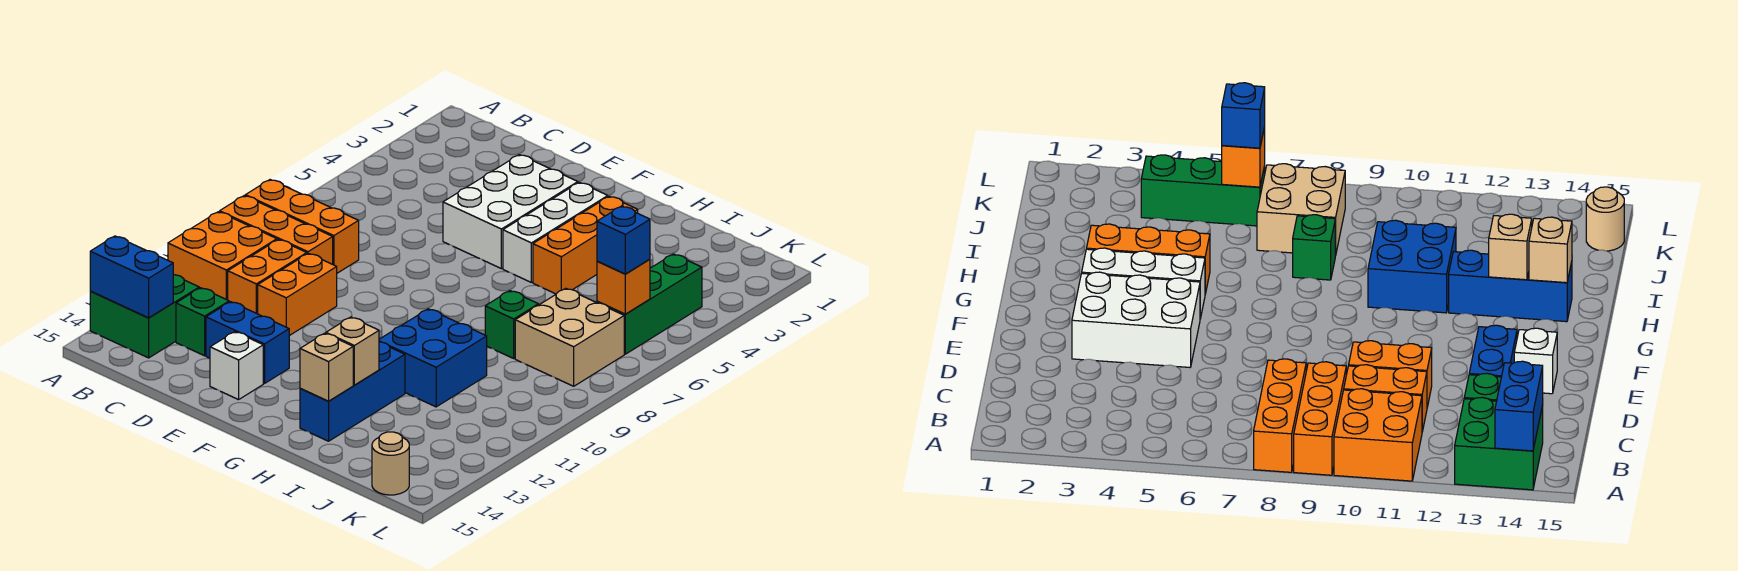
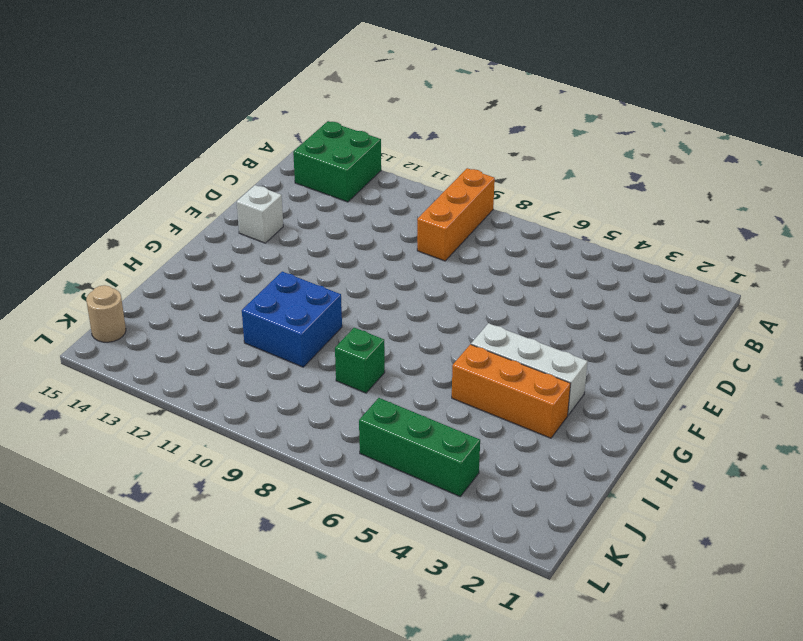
none -> orange 1x3 brick [245,180,359,273]
none -> orange 2x2 brick [168,212,277,300]
none -> orange 1x2 brick [228,239,307,314]

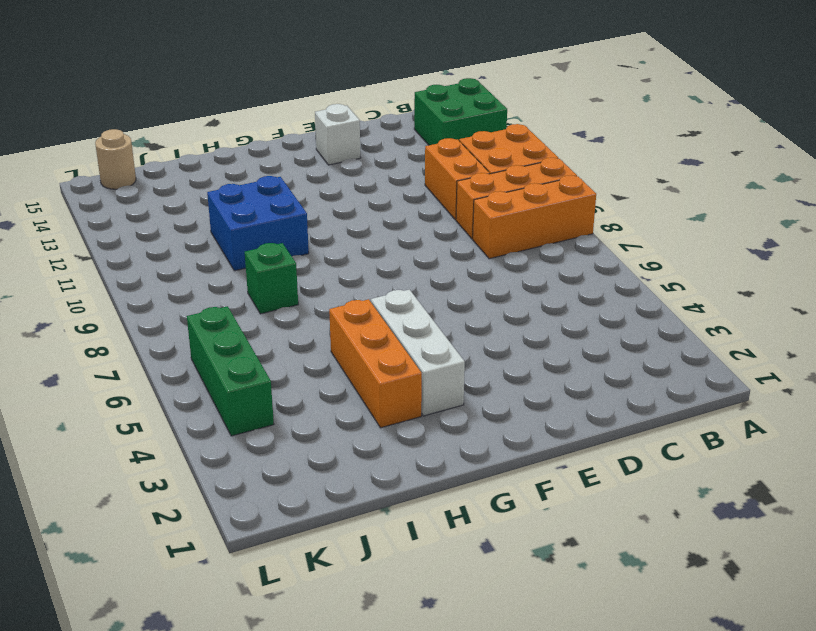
none -> green 1x1 brick [176,288,229,356]
none -> orange 1x2 brick [258,253,337,336]
none -> blue 1x2 brick [206,302,289,383]

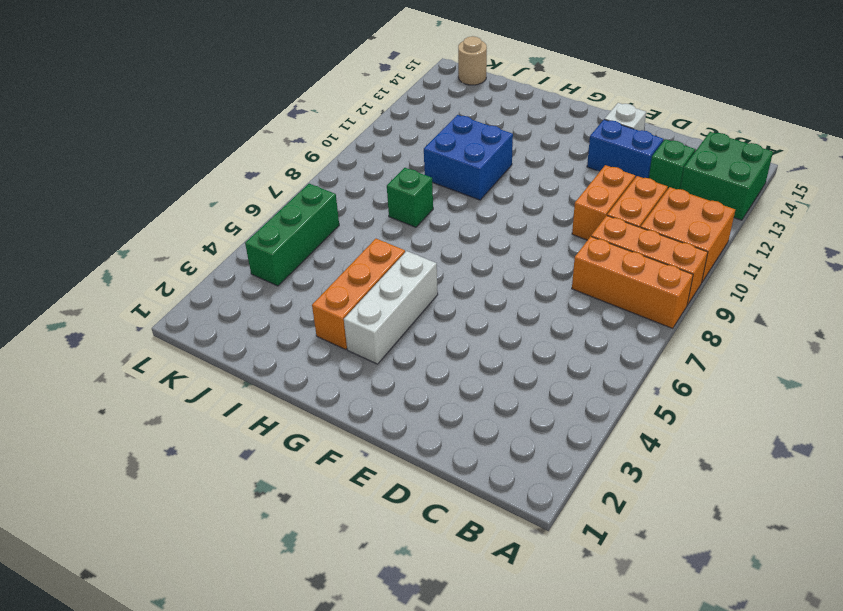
none -> white 2x3 brick [443,155,578,269]
none -> blue 1x3 brick [300,342,405,441]
none -> tan 2x2 brick [515,288,624,386]

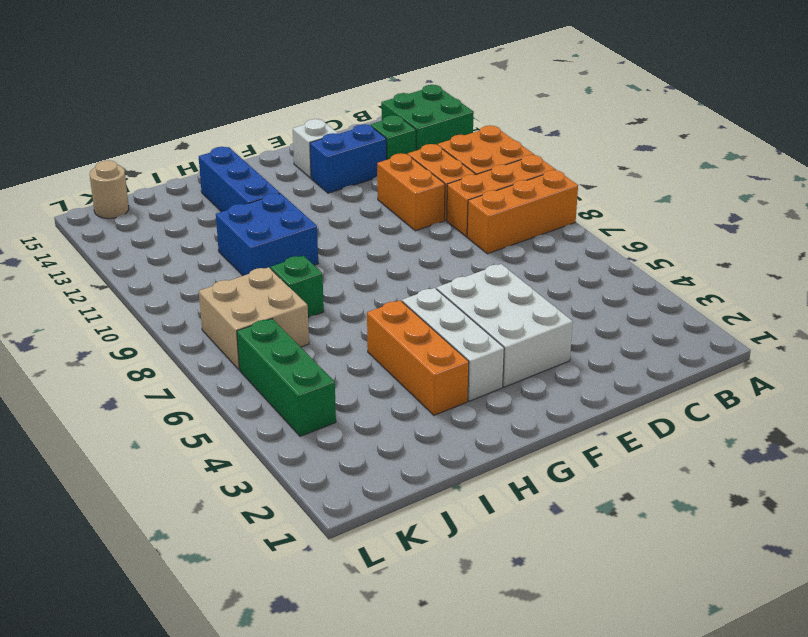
none -> blue 1x2 brick [90,236,173,318]
none -> tan 1x1 brick [326,317,379,385]
none -> tan 1x1 brick [300,333,353,401]

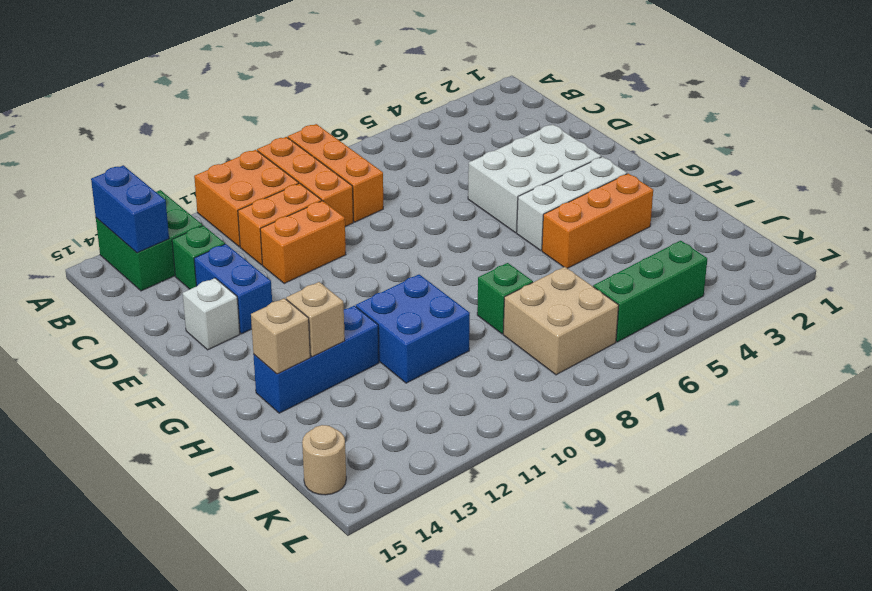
none -> orange 1x1 brick [597,259,650,314]
none -> blue 1x1 brick [597,206,650,274]

